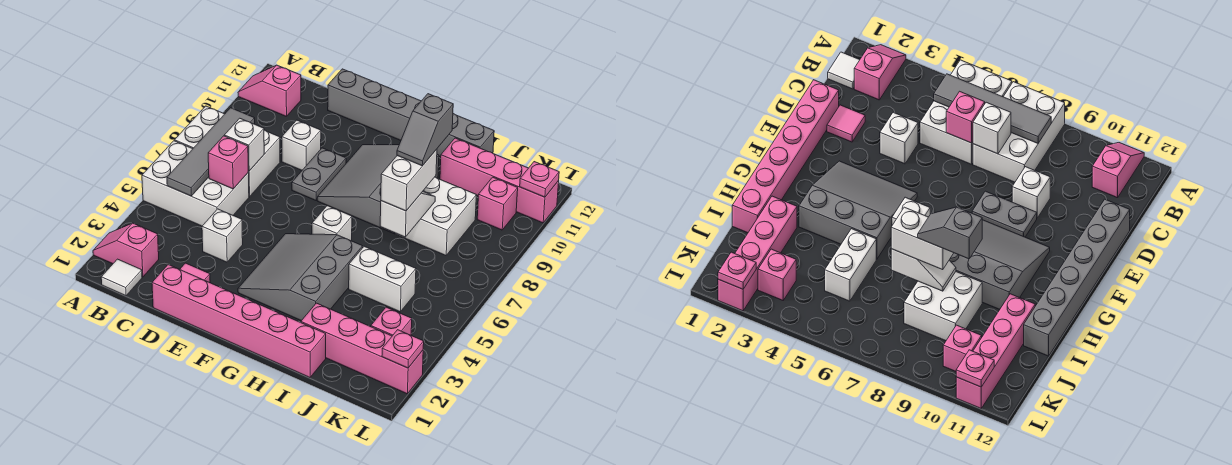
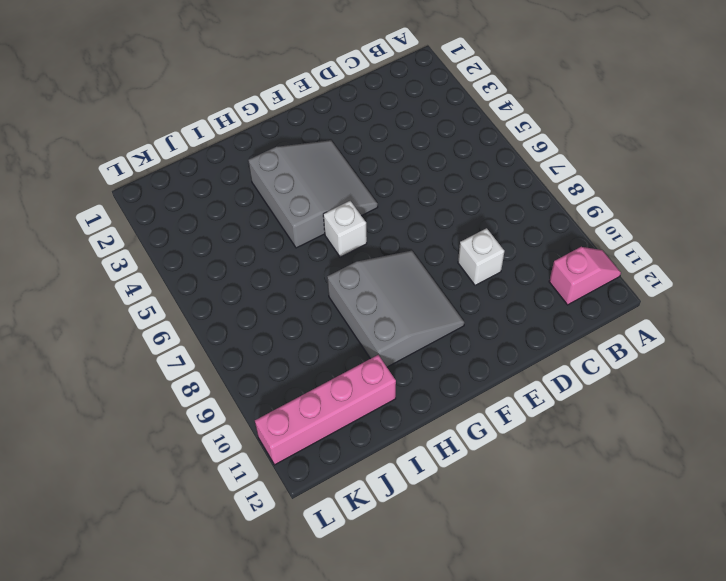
none -> pink 1x2 slope [93,223,159,277]
none -> white 2x3 brick [142,141,249,226]
none -> white 2x3 brick [175,106,280,197]

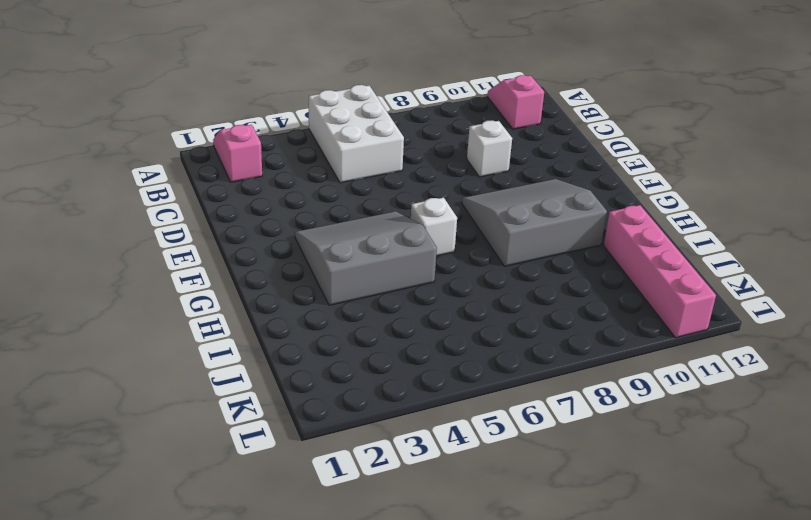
none -> white 2x3 brick [175,106,280,197]
none -> white 1x1 tile [101,259,142,296]
none -> pink 1x6 brick [152,264,326,378]

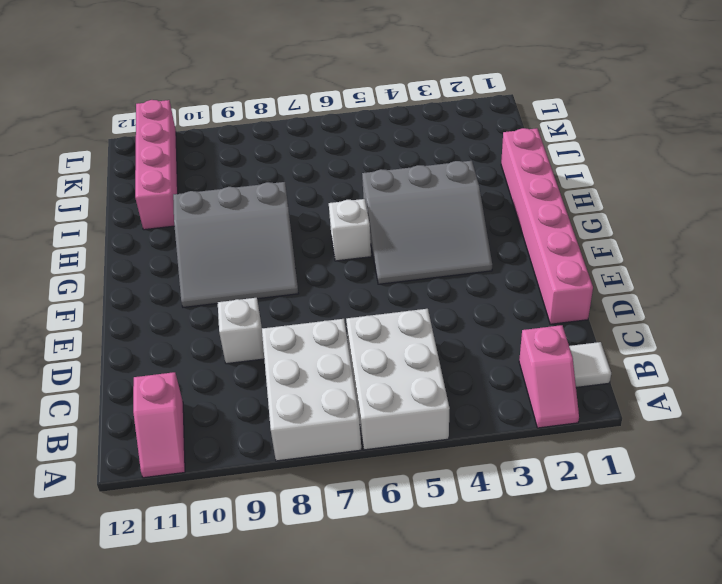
none -> pink 1x1 tile [180,263,210,283]
none -> white 1x1 brick [202,209,243,262]
none -> grey 1x6 brick [328,69,494,157]

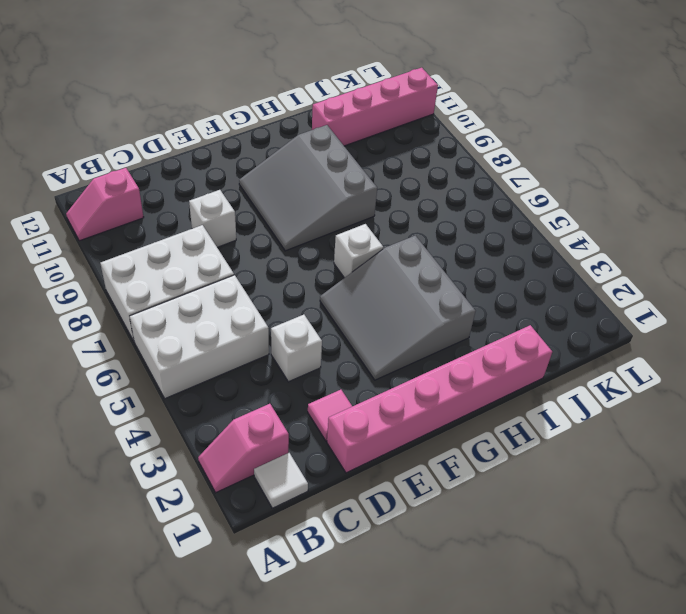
none -> grey 1x6 brick [328,69,494,157]
none -> grey 1x2 plate [292,148,346,200]
none -> pink 1x4 brick [301,303,423,394]

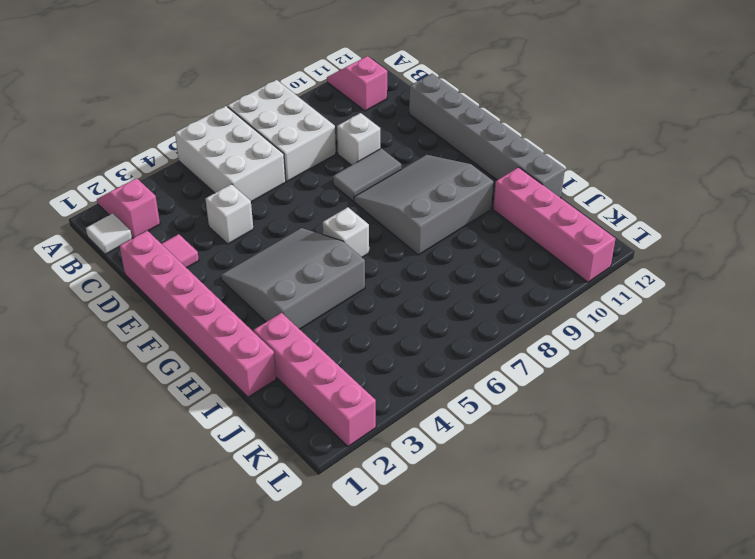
grey 1x2 tile [333,148,401,201] -> grey 1x2 plate [292,148,346,200]
none -> white 1x2 brick [349,246,416,312]
none -> white 2x2 brick [395,177,476,256]
none -> pink 1x1 brick [371,307,412,336]

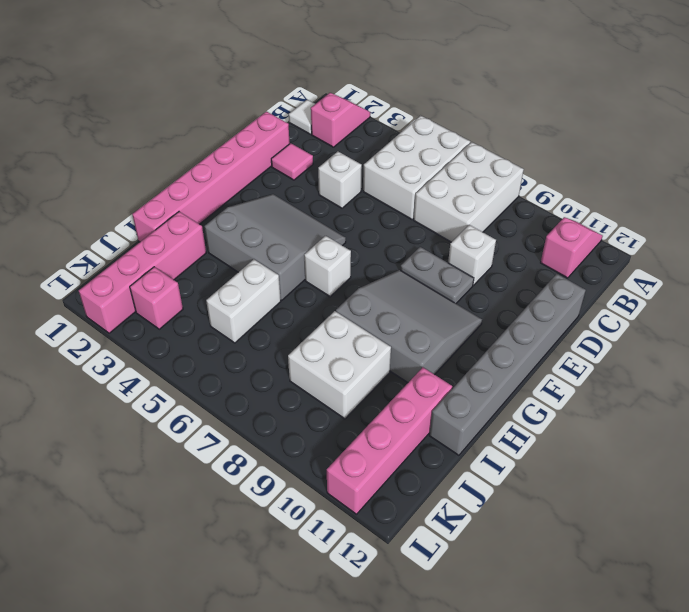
none -> pink 1x1 brick [477,177,518,230]
none -> grey 1x4 tile [167,108,255,196]
none -> pink 1x1 brick [208,136,248,189]

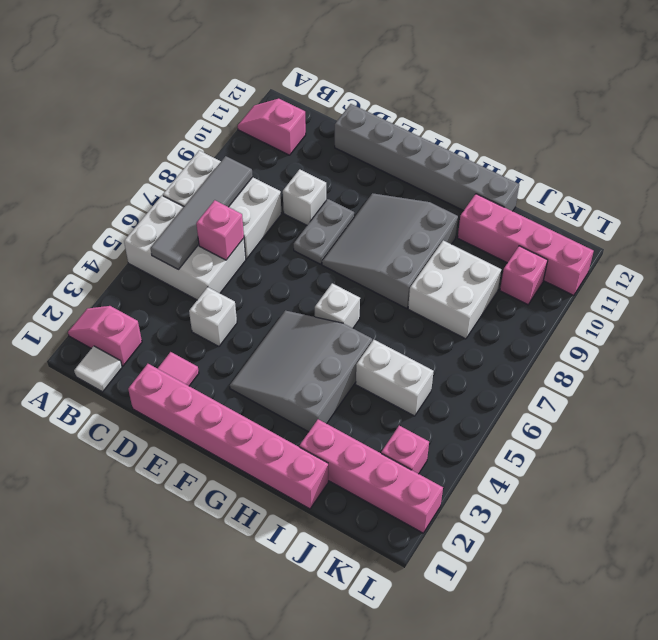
none -> white 1x1 brick [224,118,264,171]
none -> white 1x2 slope [380,192,435,237]
none -> pink 1x1 plate [382,330,424,368]

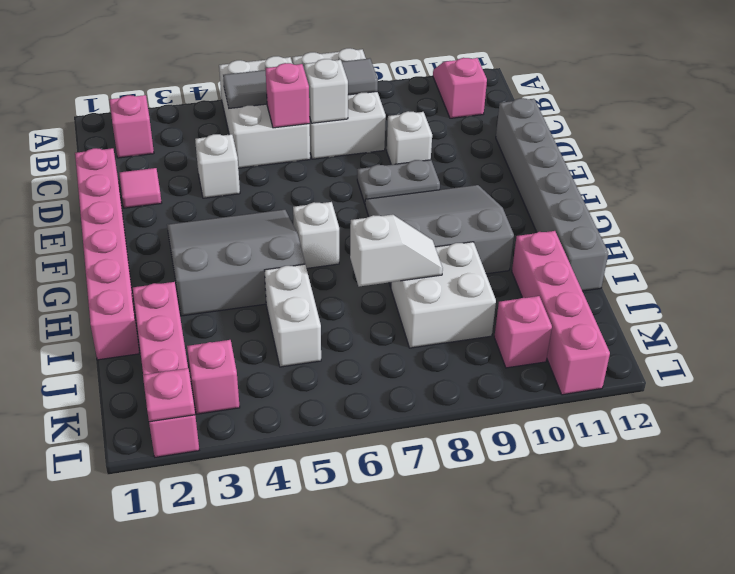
none -> white 1x1 tile [101,259,142,296]
none -> pink 1x1 plate [520,162,559,197]
none -> white 1x2 brick [381,149,437,211]

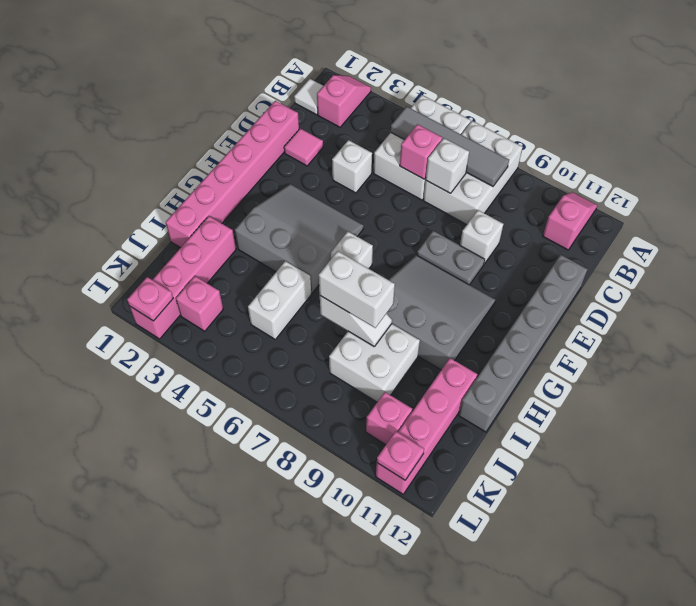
none -> grey 1x2 slope [397,94,453,166]

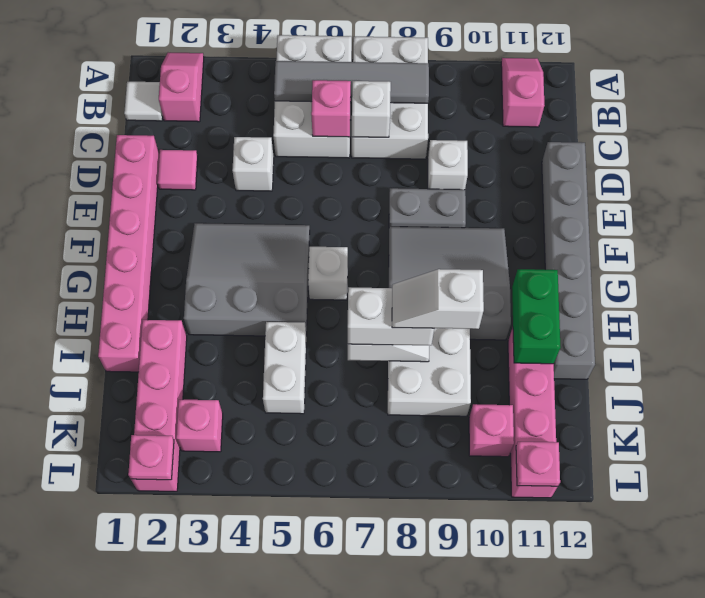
green 1x2 brick [512,269,561,364] -> none
white 1x2 slope [392,269,484,329] -> grey 1x2 slope [397,94,453,166]

